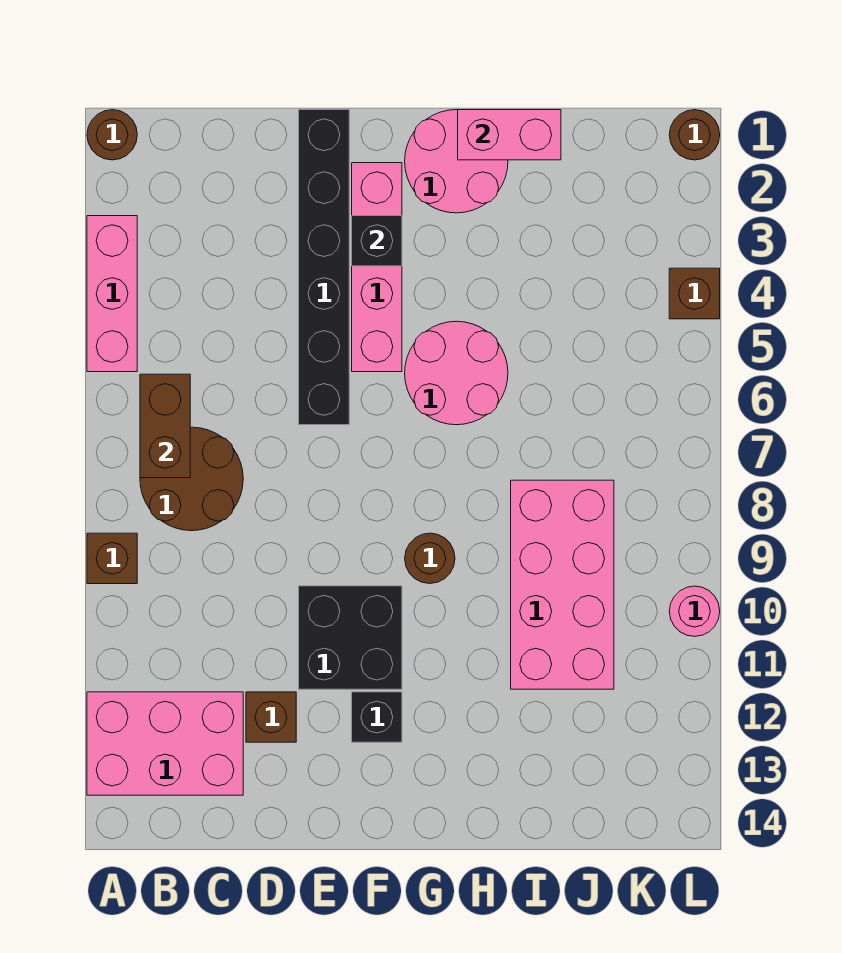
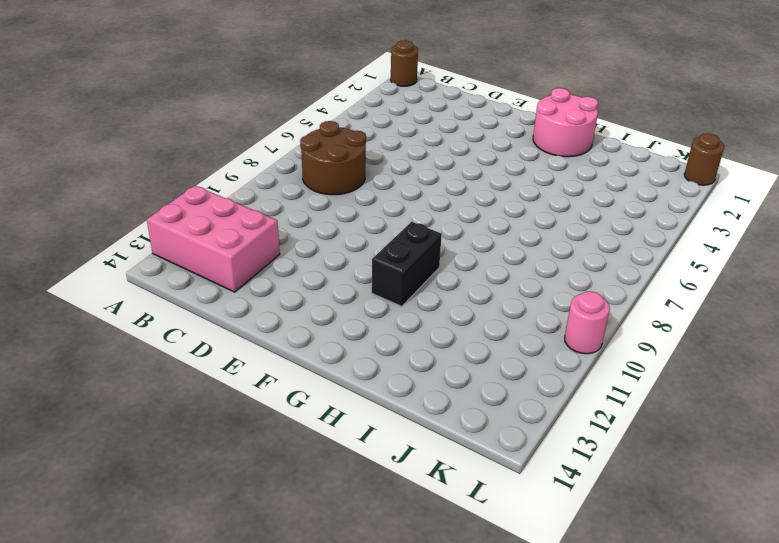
black 1x2 brick [372,222,442,306] -> none
none -> pink 1x3 brick [87,216,137,372]
none -> brown 1x1 brick [87,533,137,584]
none -> brown 1x1 brick [246,692,296,742]

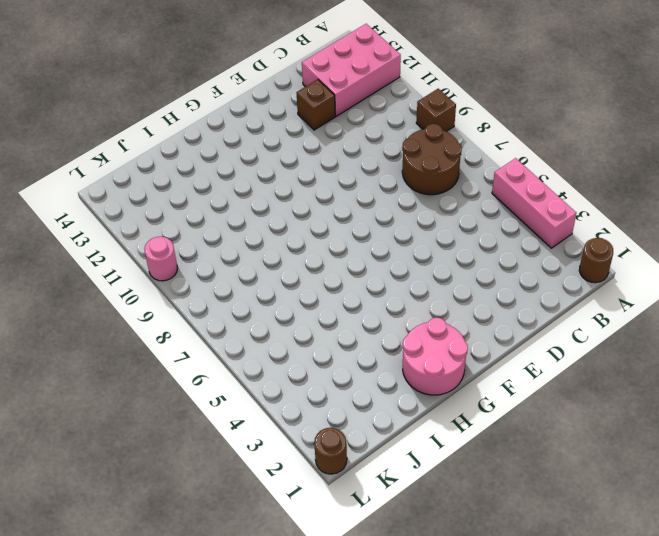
none -> black 1x6 brick [299,110,349,425]
none -> black 2x2 brick [299,586,402,689]
none -> pink 1x4 brick [352,163,402,372]

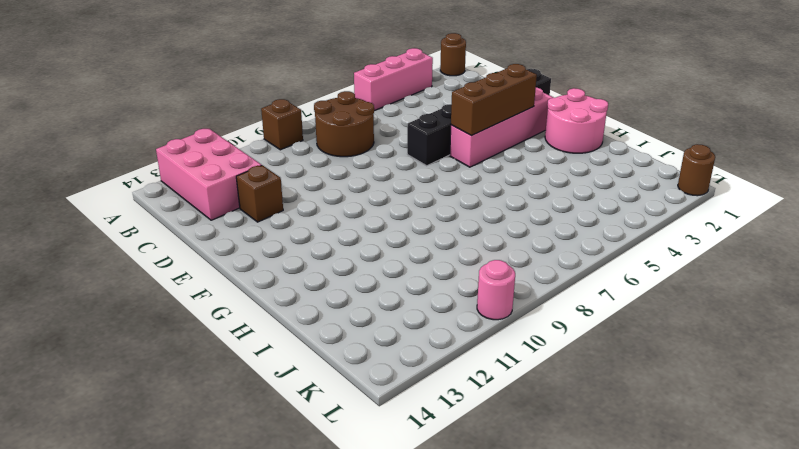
brown 1x3 brick [451,64,537,136] -> black 1x1 brick [352,216,402,266]
none -> black 2x2 brick [299,586,402,689]
none -> black 1x1 brick [352,692,402,742]
none -> pink 2x2 round brick [405,321,508,425]

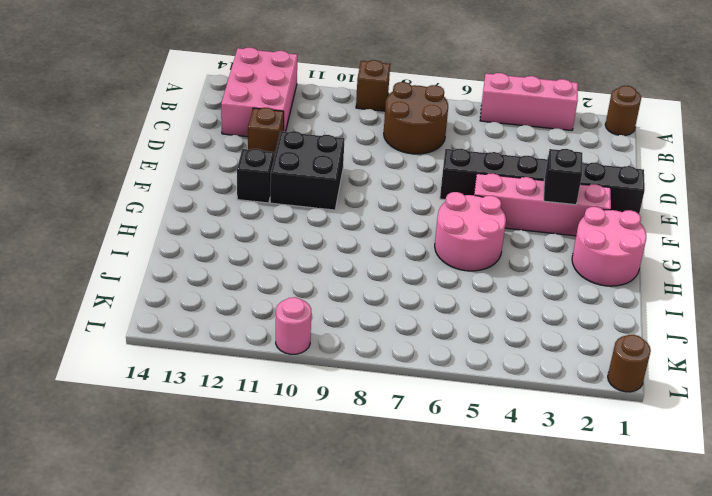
none -> brown 1x1 round brick [405,533,455,584]
none -> pink 2x4 brick [511,480,614,689]
none -> brown 1x1 brick [669,268,720,319]

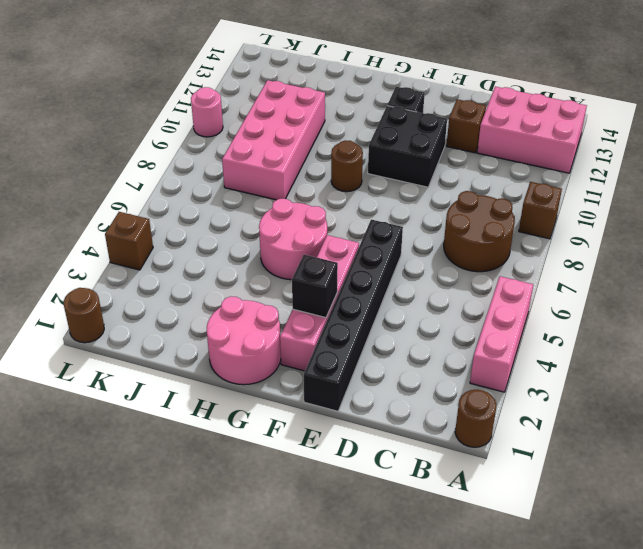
none -> brown 1x2 brick [140,374,190,478]
none -> pink 1x2 brick [458,110,561,160]

